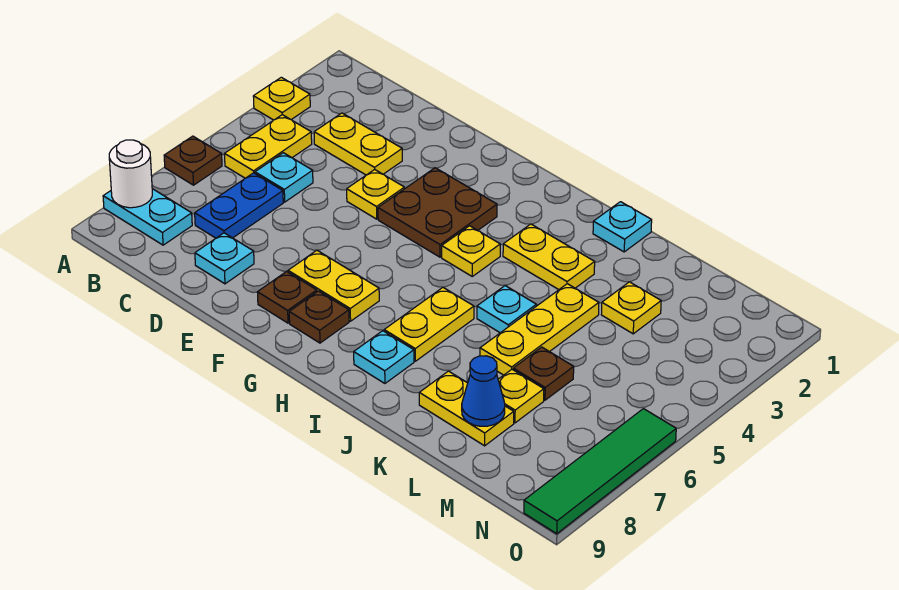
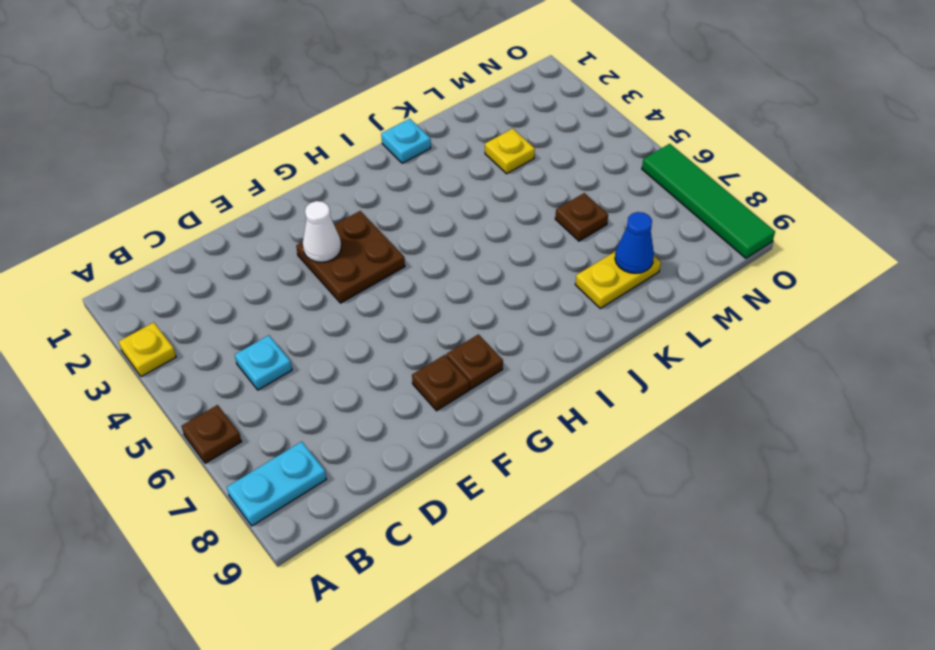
white 1x1 cone [303,201,341,262] -> none
none -> yellow 1x2 plate [225,115,312,178]
none -> yellow 1x2 plate [314,113,402,175]
none -> blue 1x2 plate [195,173,283,238]

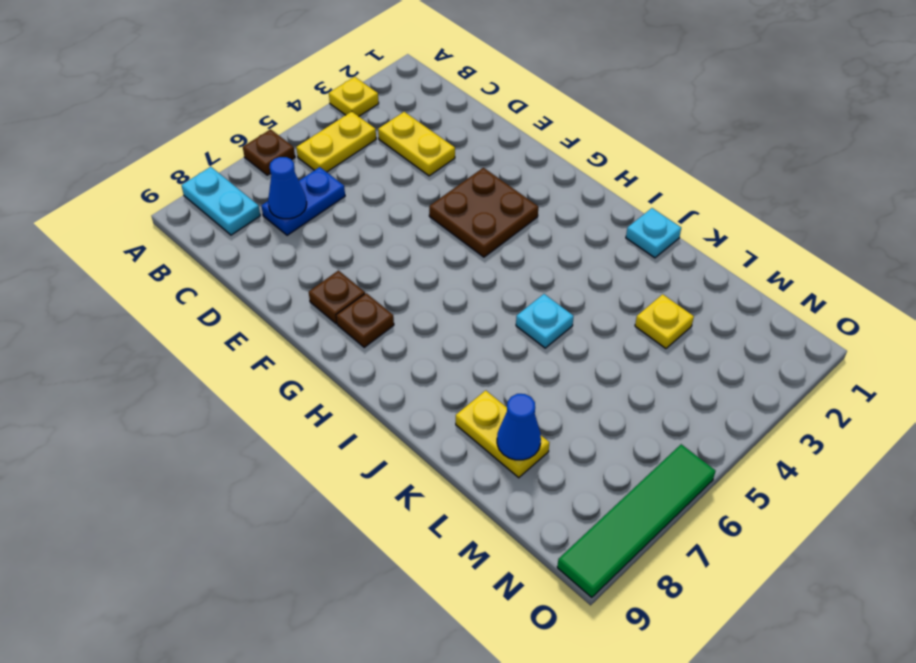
blue 1x1 cone [268,157,307,219] -> none
none -> cyan 1x1 plate [255,153,313,202]
none -> cyan 1x1 plate [195,233,254,284]
none -> yellow 1x1 plate [347,169,404,219]

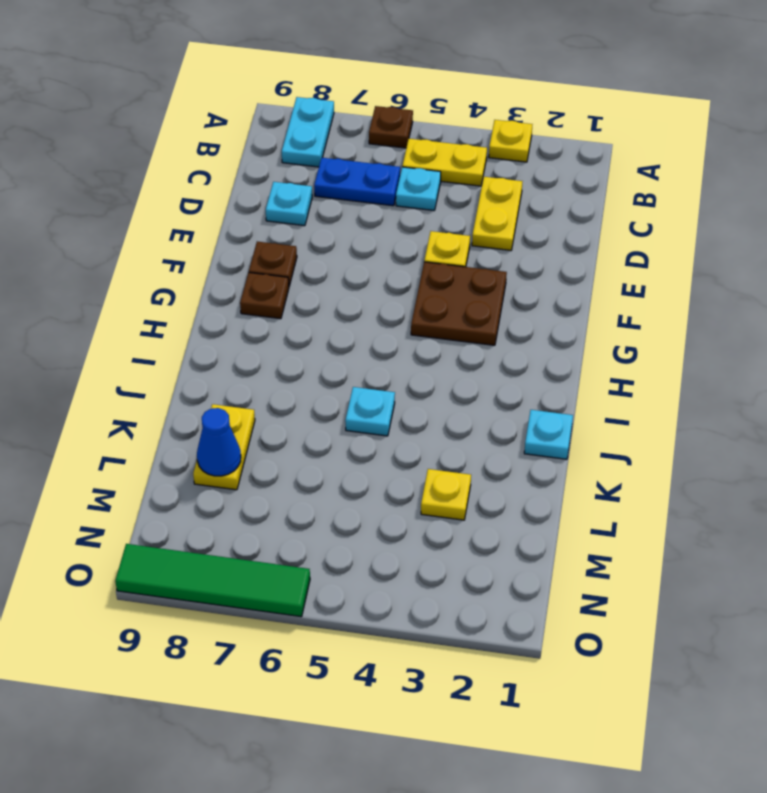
none -> yellow 1x2 plate [288,250,379,321]
none -> yellow 1x1 plate [442,226,500,276]
none -> yellow 1x2 plate [503,224,595,290]

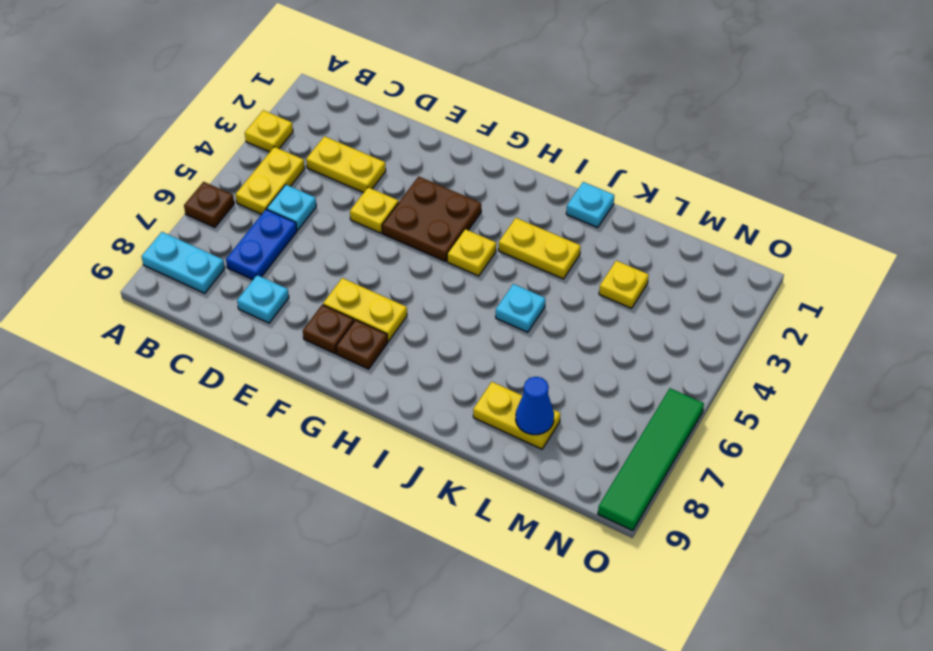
none -> yellow 1x2 plate [384,288,474,361]
none -> cyan 1x1 plate [354,331,414,383]
none -> yellow 1x3 plate [480,284,599,375]

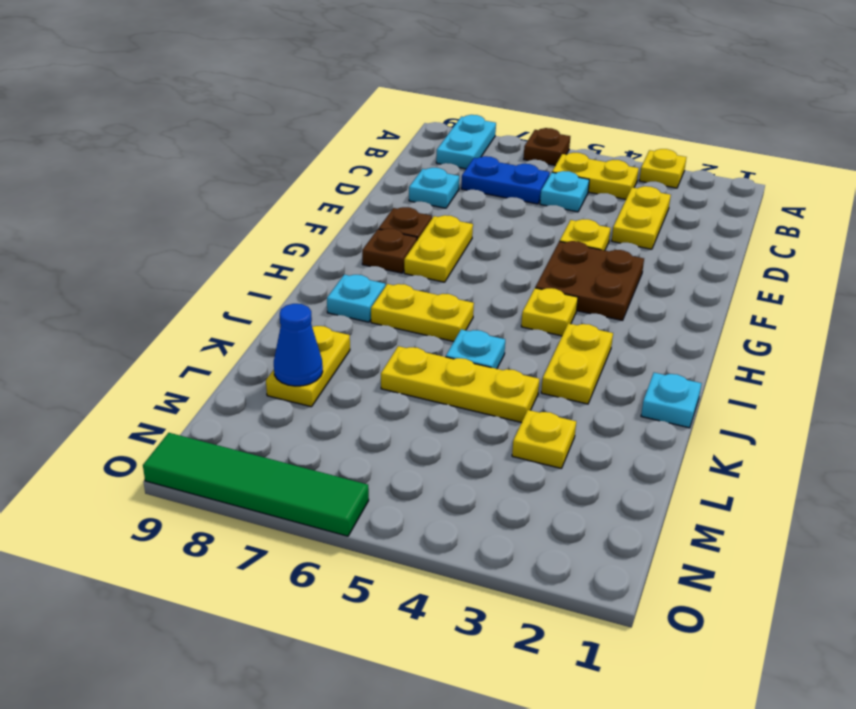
none -> brown 1x1 plate [513,347,574,400]
none -> yellow 1x1 plate [498,369,544,423]
none -> white 1x1 round brick [109,140,152,208]

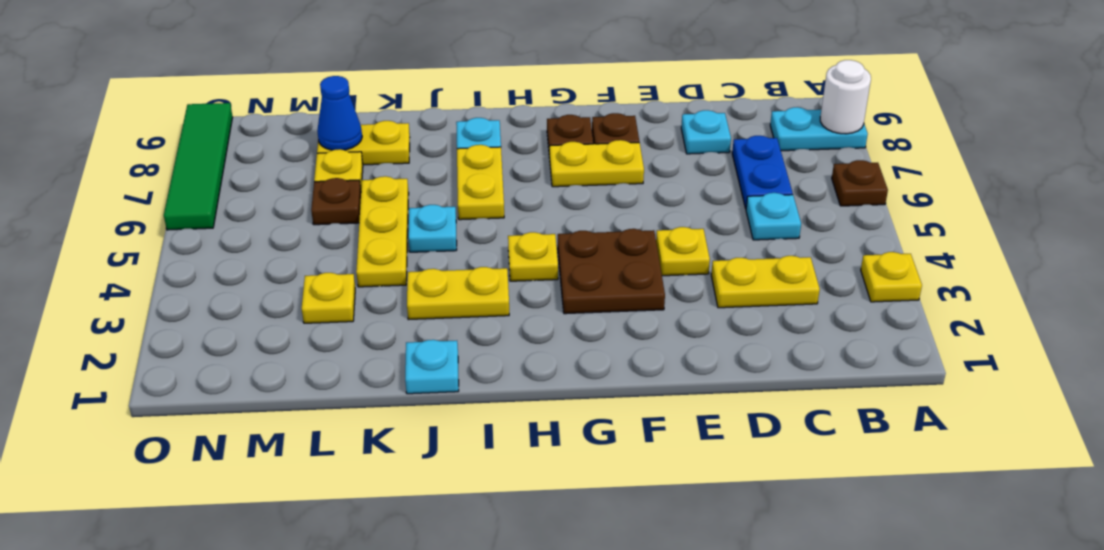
none -> yellow 1x2 plate [225,115,312,178]

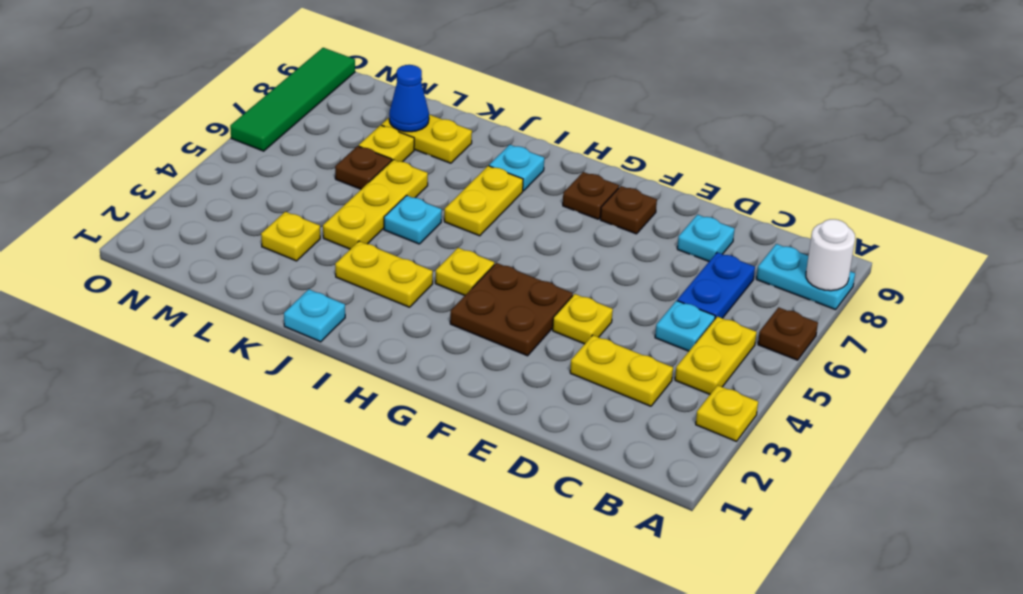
none -> yellow 1x2 plate [288,250,379,321]

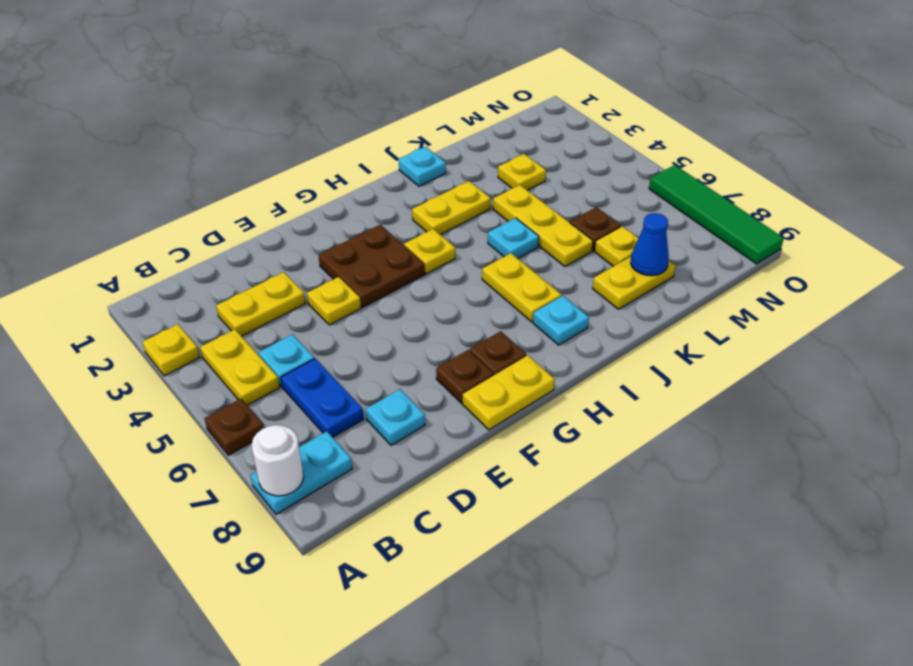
yellow 1x2 plate [463,355,555,430] -> yellow 1x2 plate moved to [288,250,379,321]

